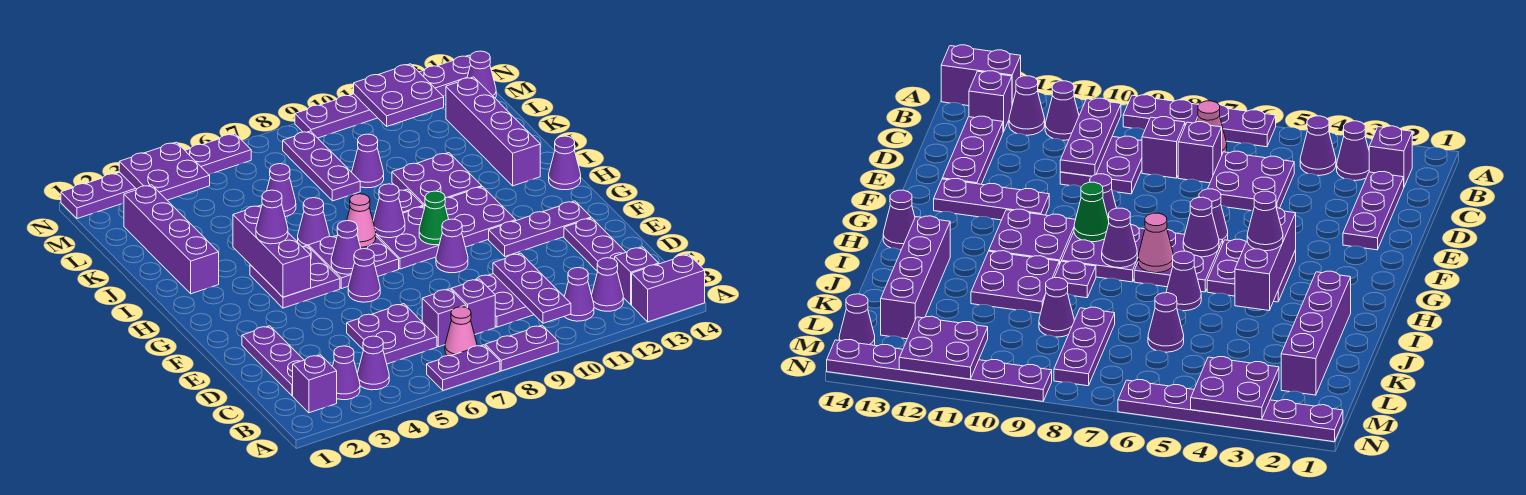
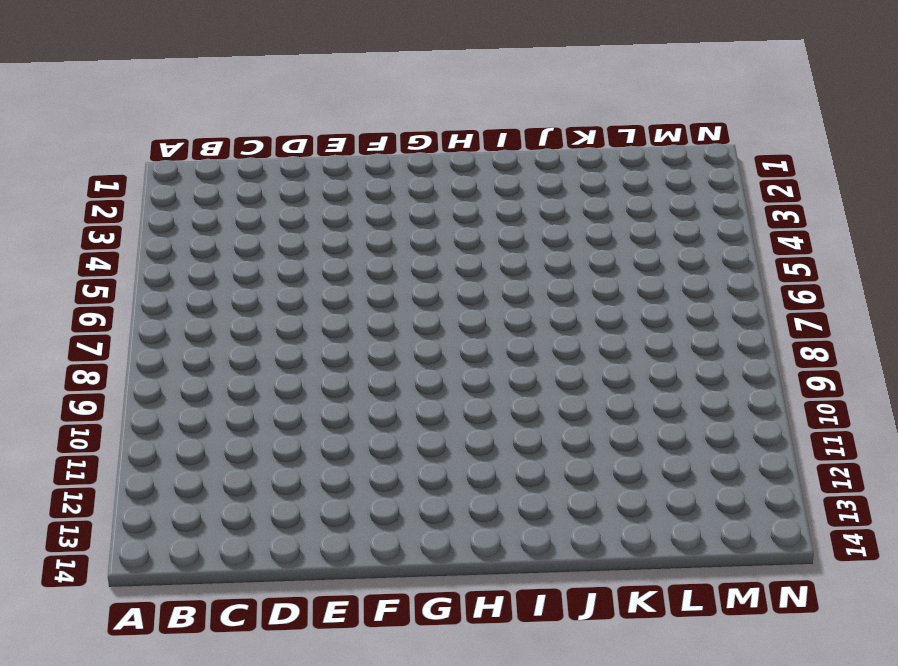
none -> purple 1x2 plate [427,345,500,390]
none -> purple 1x2 plate [485,325,558,371]
none -> purple 1x2 brick [632,254,705,322]
none -> purple 1x1 brick [293,355,337,413]

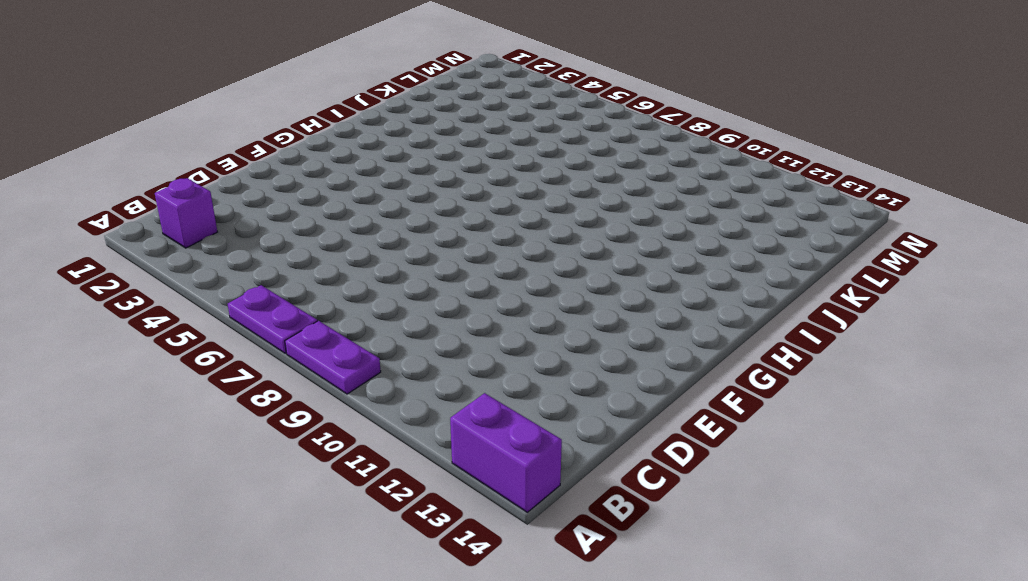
none -> purple 1x1 cone [333,346,360,400]
none -> purple 1x1 cone [357,336,389,390]
none -> pink 1x1 cone [445,307,477,356]
none -> purple 1x1 cone [564,268,594,321]

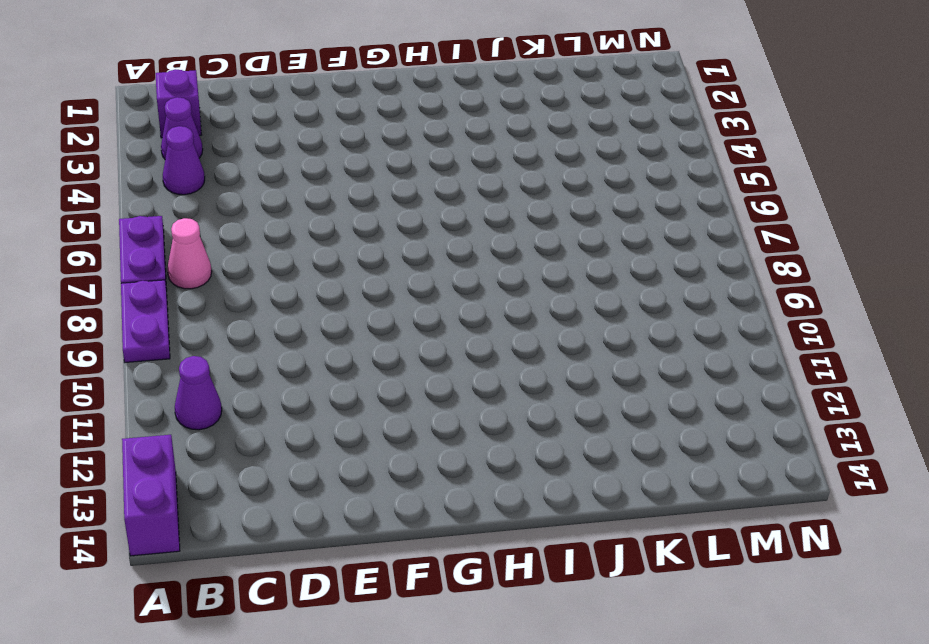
none -> purple 1x1 cone [592,258,623,311]
none -> purple 1x1 brick [615,247,659,305]
none -> purple 1x3 plate [242,326,304,396]
none -> purple 2x2 plate [347,304,437,364]

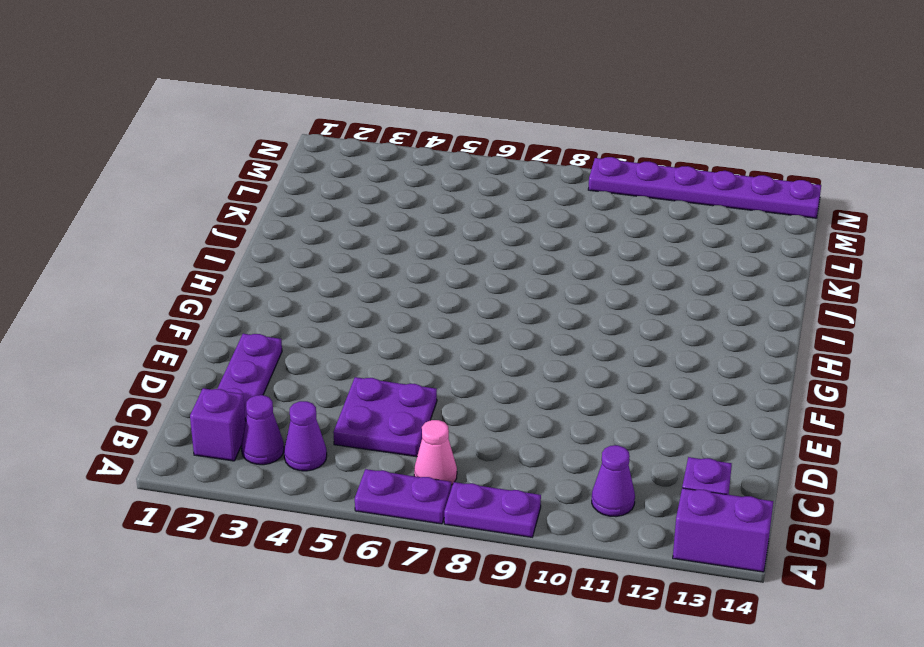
none -> purple 1x1 cone [592,258,623,311]
none -> purple 1x1 brick [422,289,466,347]
none -> purple 1x1 brick [452,279,495,335]
none -> purple 2x2 plate [475,274,534,327]

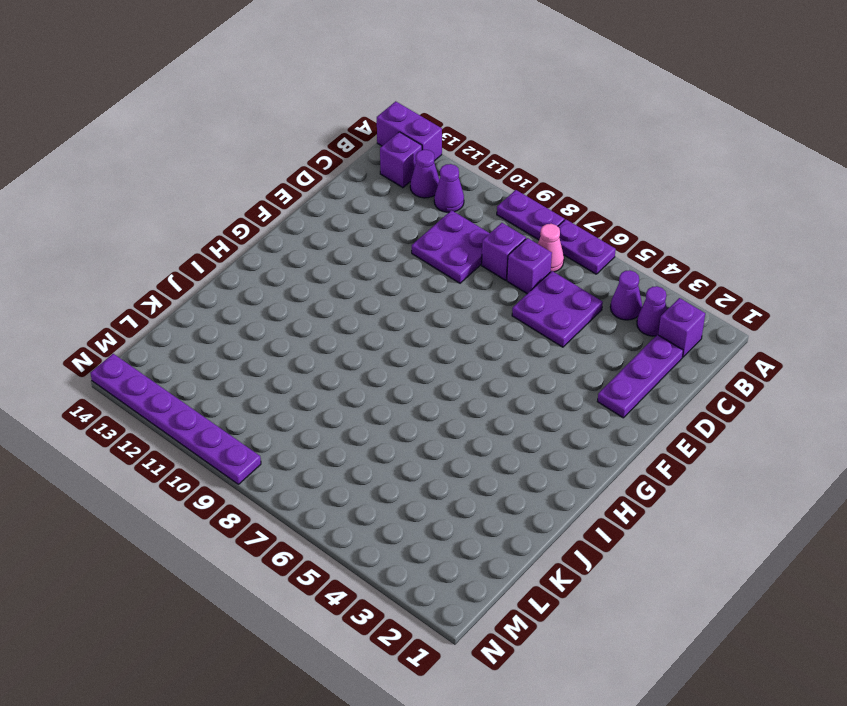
none -> purple 1x3 plate [564,218,626,272]
none -> purple 1x1 cone [348,249,380,302]
none -> purple 1x1 cone [436,219,468,273]
none -> purple 1x3 plate [489,201,591,256]

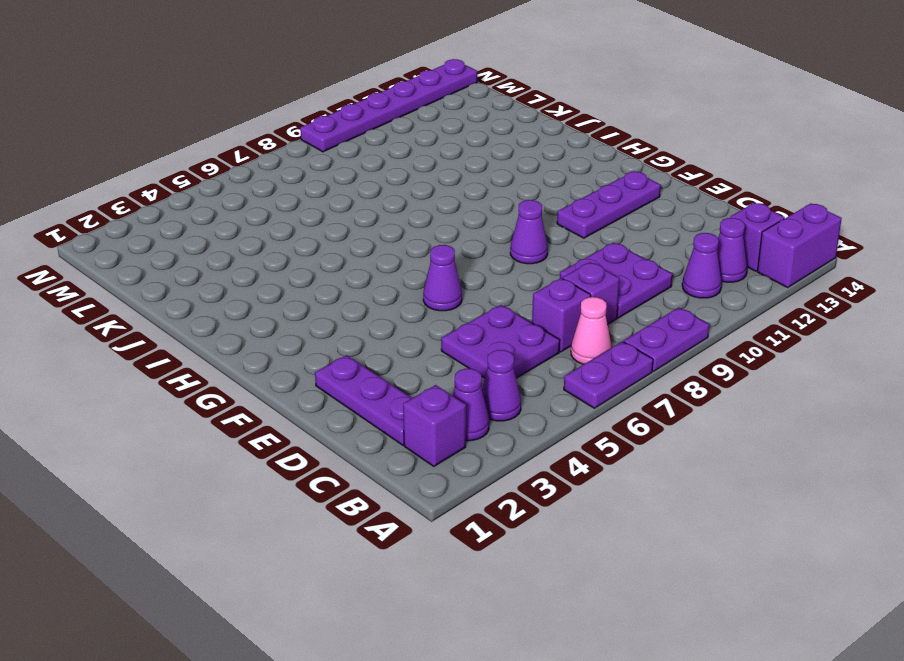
none -> purple 1x3 plate [564,218,626,272]
none -> purple 2x2 plate [250,246,340,308]
none -> purple 2x2 plate [309,236,399,289]
none -> purple 2x2 plate [376,206,439,269]

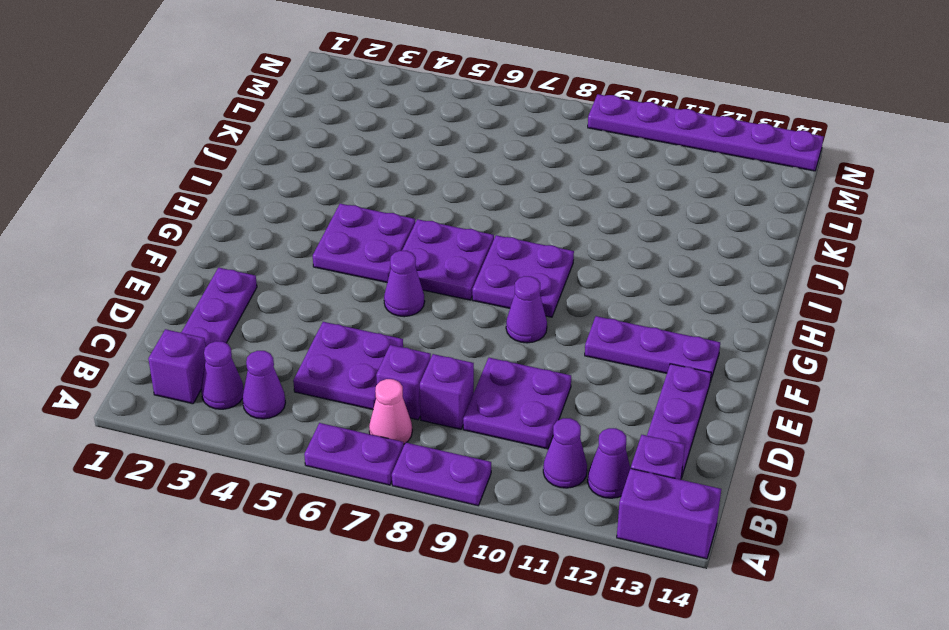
none -> purple 2x2 plate [445,187,516,247]
none -> purple 1x1 cone [549,136,581,190]
none -> purple 1x4 brick [124,185,219,294]
none -> purple 1x1 cone [298,198,330,247]

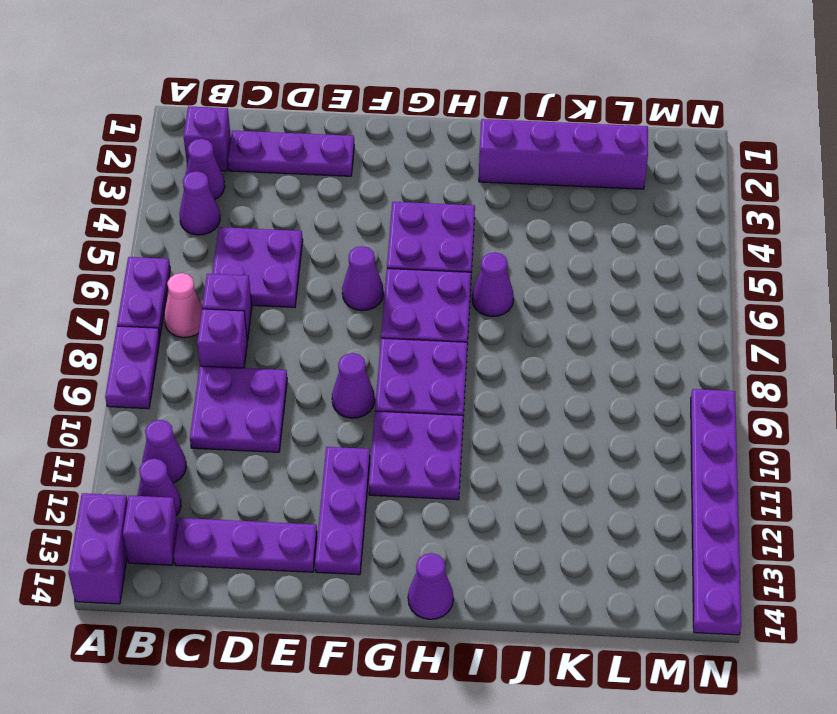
none -> purple 1x1 plate [399,189,423,213]
none -> purple 2x2 plate [392,153,482,206]
none -> purple 1x4 brick [446,77,540,186]
none -> purple 1x1 cone [267,164,296,217]

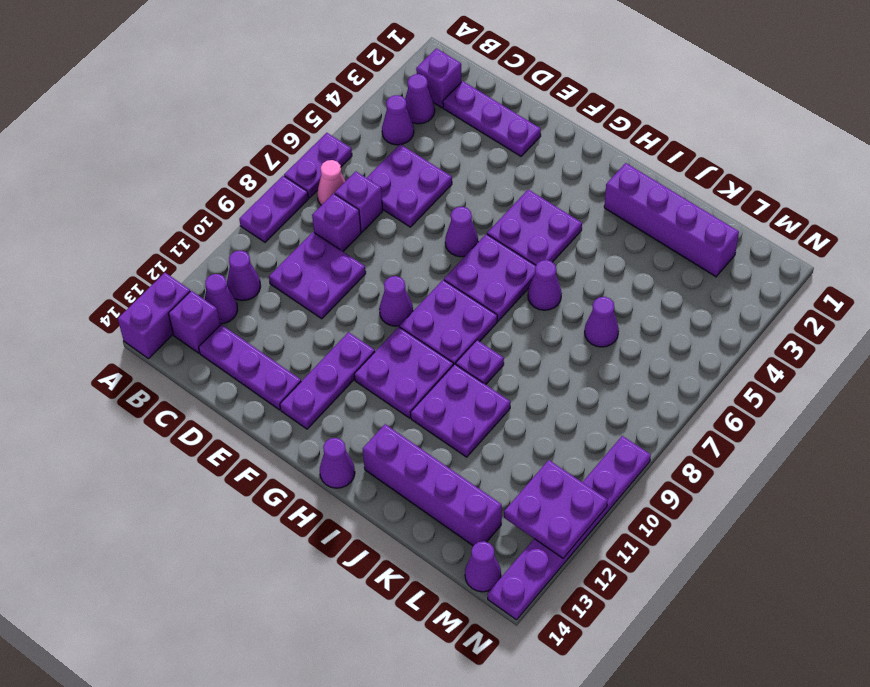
none -> purple 1x3 plate [283,131,360,201]
none -> purple 1x1 cone [352,134,384,188]
none -> purple 1x6 plate [61,134,251,219]
none -> purple 1x3 plate [493,253,571,323]

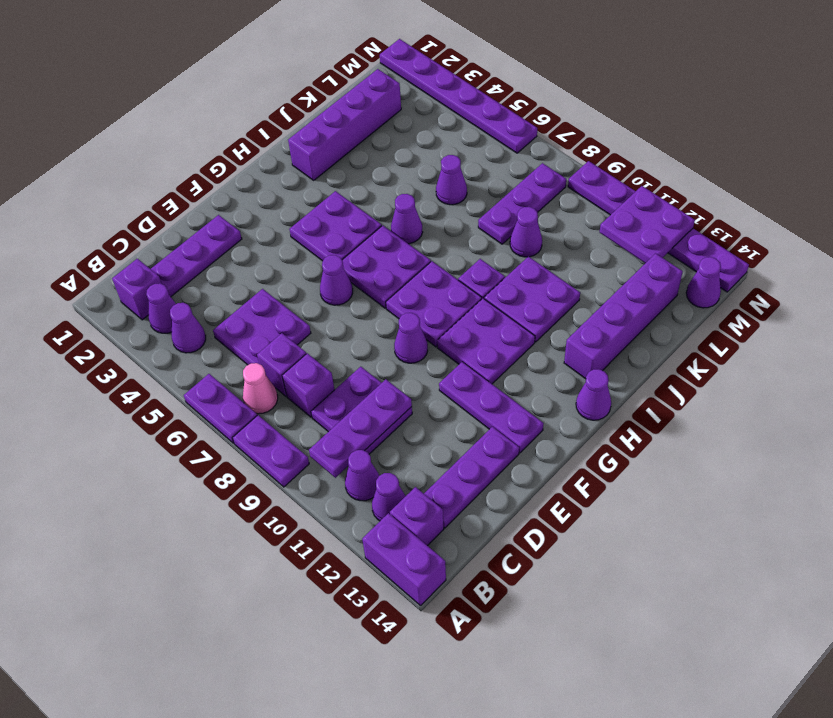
none -> purple 1x3 brick [233,205,311,297]
none -> purple 1x1 cone [331,221,361,274]
none -> green 1x1 cone [419,191,449,245]
none -> pink 1x1 cone [347,194,376,247]

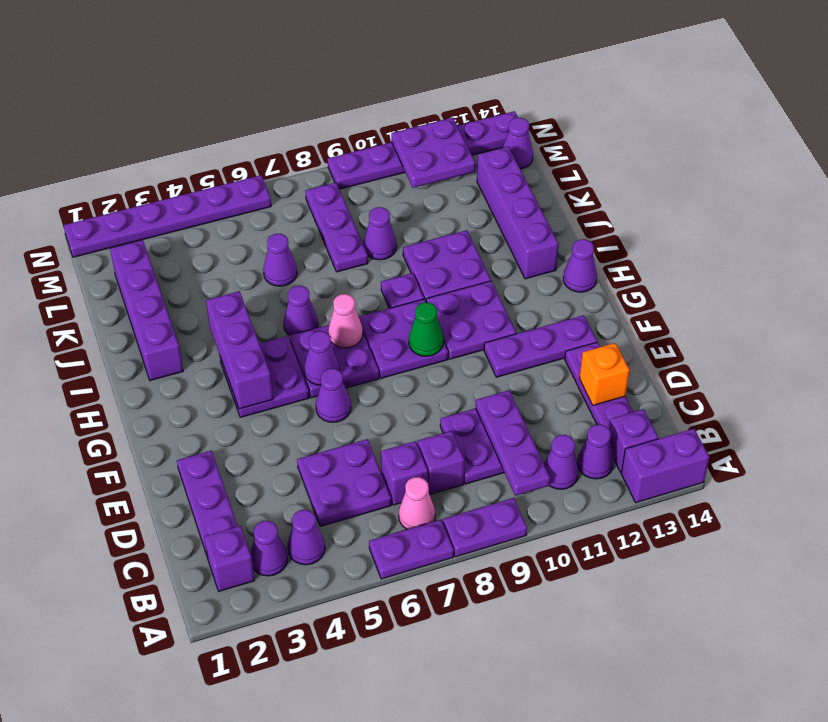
orange 1x1 brick [579,343,629,405] -> none
none -> purple 1x1 cone [436,219,468,273]
none -> purple 1x1 cone [373,184,405,238]
none -> purple 2x2 plate [119,142,210,200]
none -> purple 1x1 cone [256,190,288,244]

